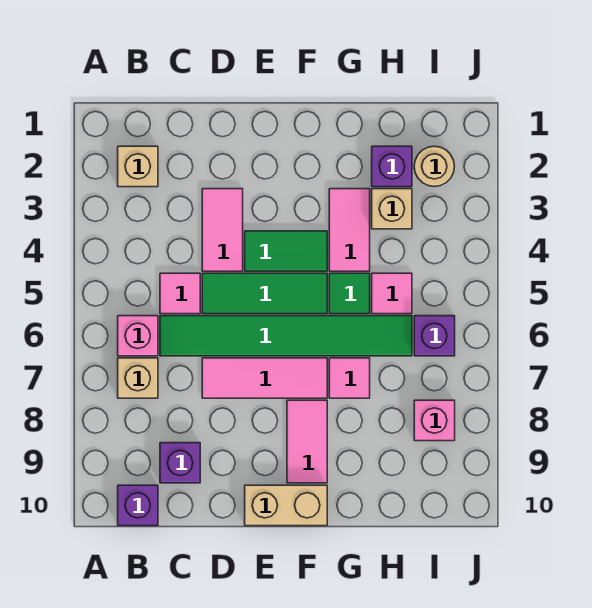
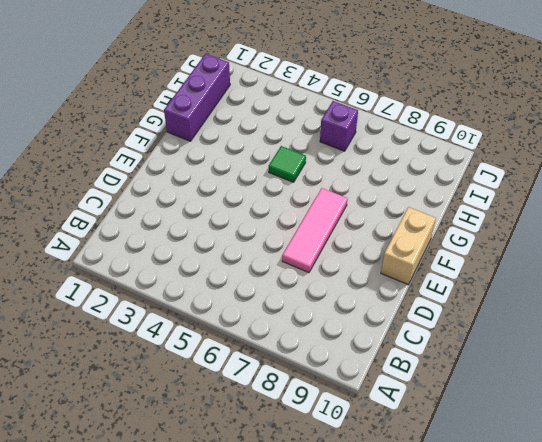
purple 1x3 brick [164,54,230,141] -> none
none -> tan 1x1 brick [118,146,158,187]
none -> pink 1x1 brick [118,316,158,356]
none -> tan 1x1 brick [118,358,158,398]

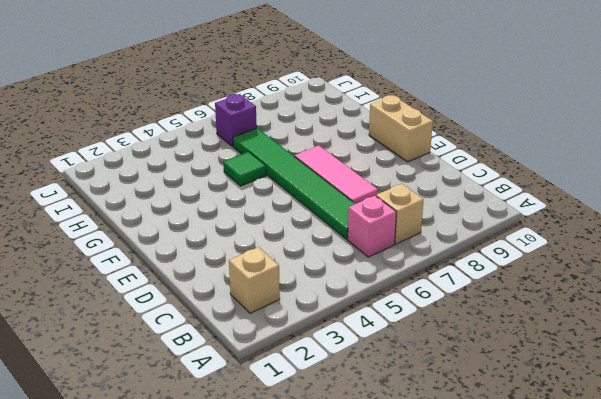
none -> purple 1x1 brick [118,485,158,526]
none -> pink 1x1 tile [160,273,200,314]
none -> purple 1x1 brick [160,443,200,483]

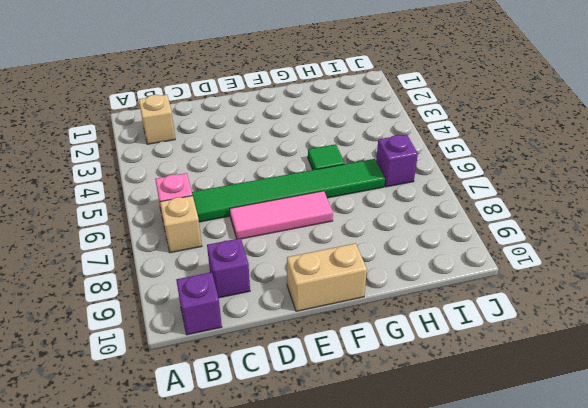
none -> pink 1x1 tile [160,273,200,314]
none -> pink 1x2 tile [202,189,243,271]
none -> green 1x3 tile [202,273,327,314]

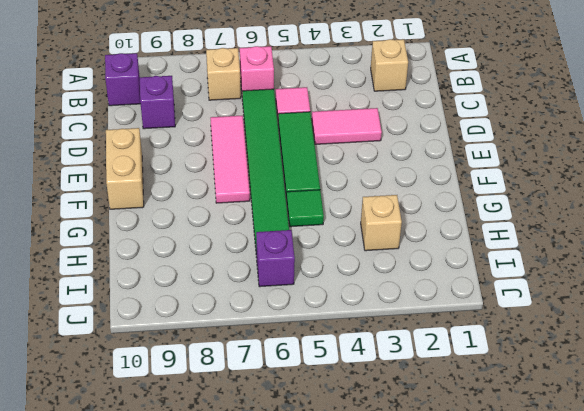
none -> green 1x2 tile [245,231,327,271]
none -> pink 1x2 tile [287,400,327,483]
none -> pink 1x2 tile [329,189,370,271]

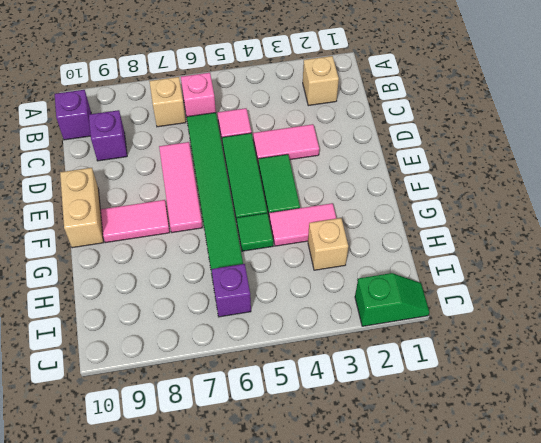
green 1x2 slope [355,273,429,326] -> none
none -> pink 1x1 tile [329,358,370,398]
none -> purple 1x1 brick [372,146,412,187]
none -> pink 1x1 tile [372,273,412,314]

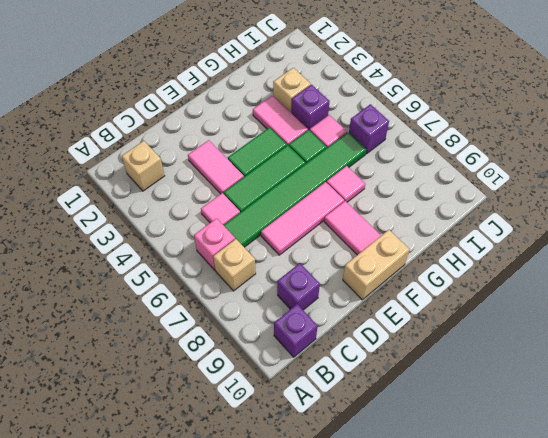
purple 1x1 brick [291,85,330,130] -> purple 1x1 brick moved to [372,146,412,187]
none -> tan 1x1 round brick [414,146,454,187]
none -> pink 1x1 brick [414,400,455,441]

